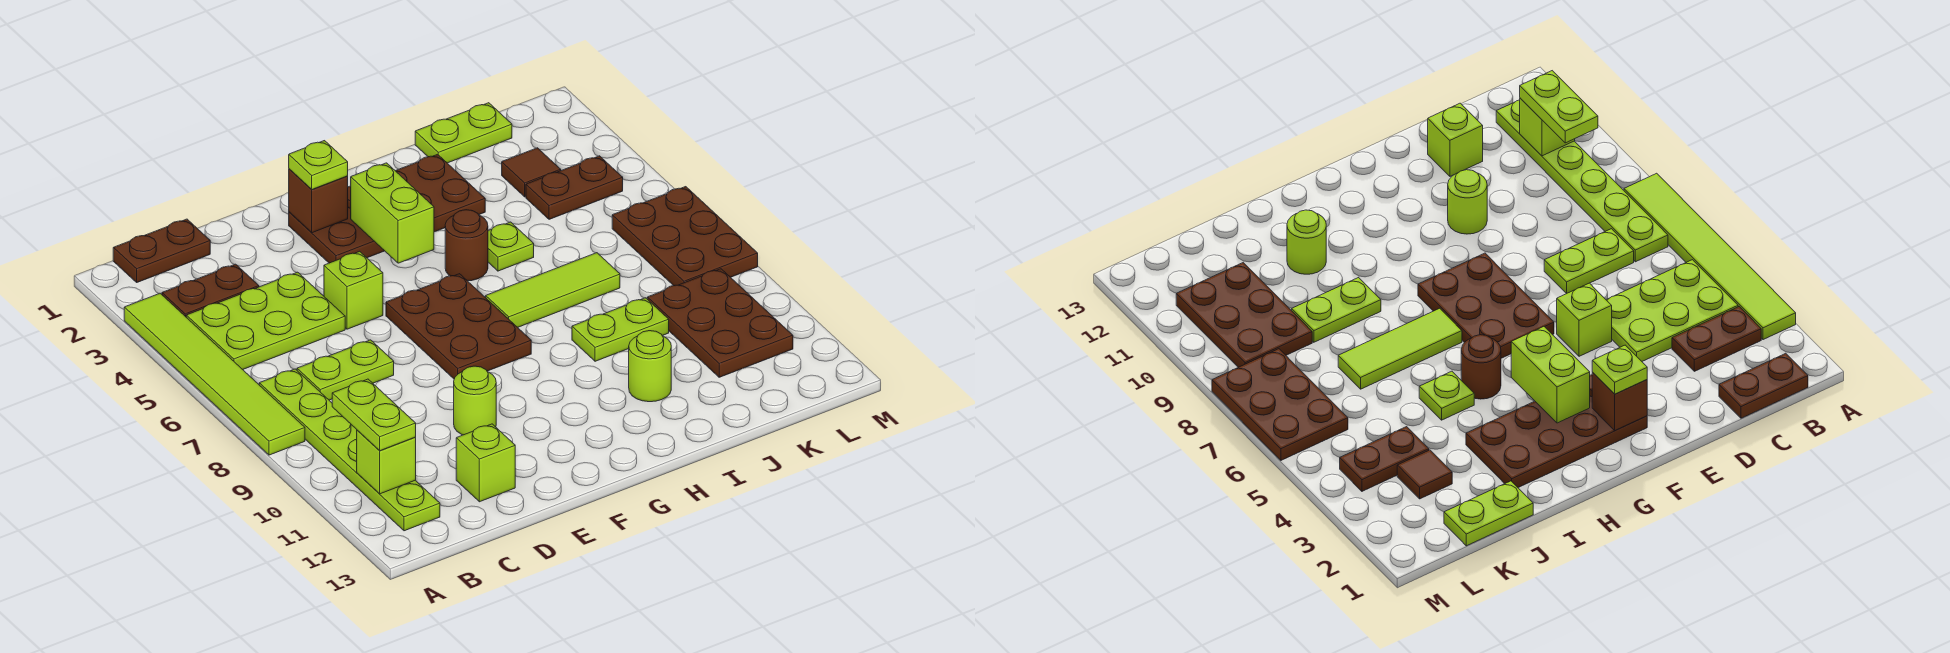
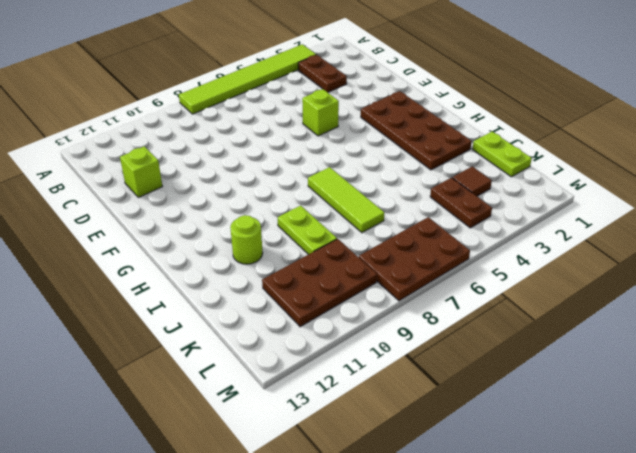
none -> brown 1x2 plate [113,219,210,282]
none -> lime 2x3 plate [186,272,345,369]
none -> lime 1x6 plate [259,369,440,531]

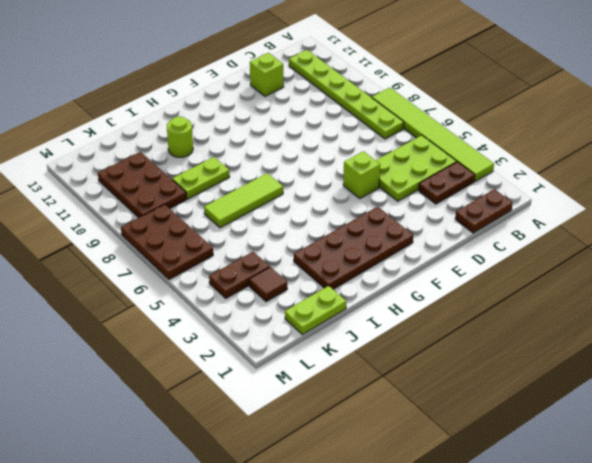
none -> lime 1x2 plate [297,340,394,400]
none -> lime 1x1 round brick [454,366,496,435]
none -> brown 2x3 plate [386,274,531,379]

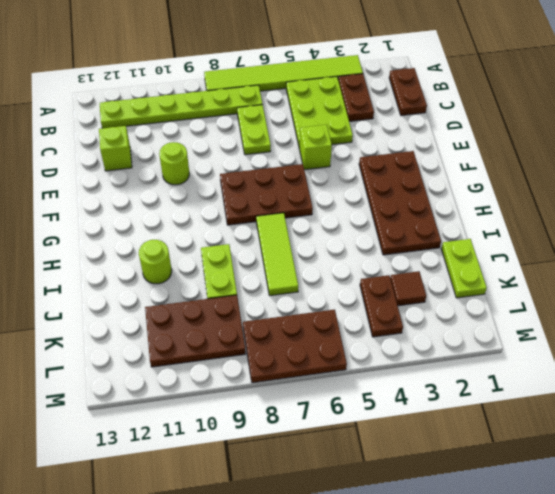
none -> brown 1x1 round brick [445,210,488,281]
none -> lime 1x1 plate [488,222,534,271]
none -> lime 1x1 brick [357,430,416,494]

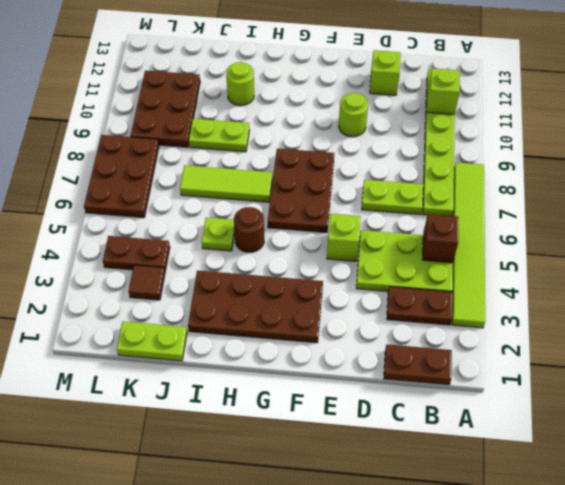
brown 1x1 brick [423,214,459,263] -> brown 1x1 brick moved to [289,169,348,233]
none -> lime 1x2 brick [351,163,434,263]
none -> lime 1x2 plate [332,379,416,451]
none -> lime 1x1 plate [289,141,348,190]

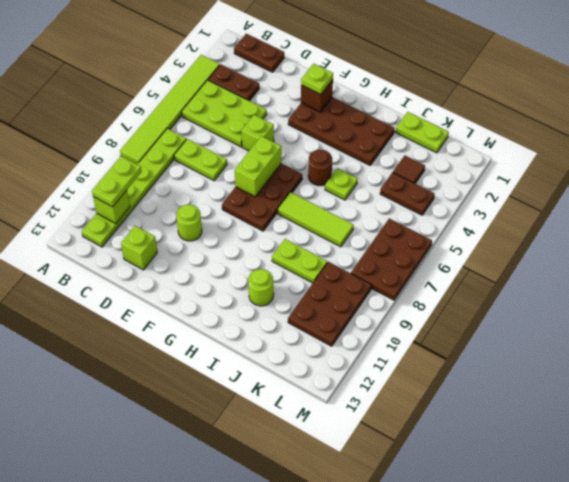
lime 1x2 brick [235,136,281,197] -> lime 1x2 brick moved to [351,163,434,263]

